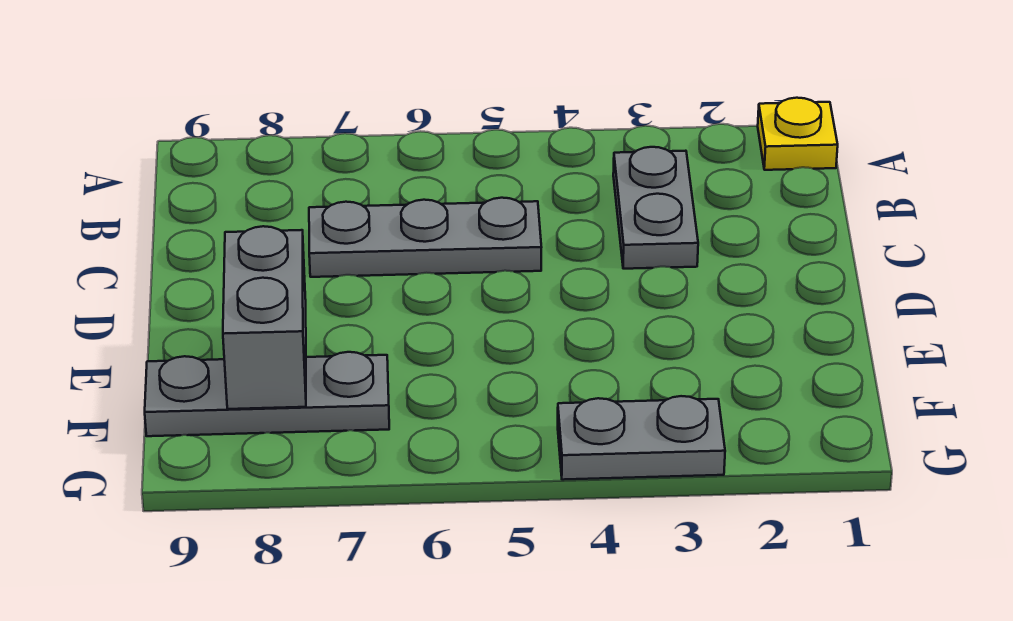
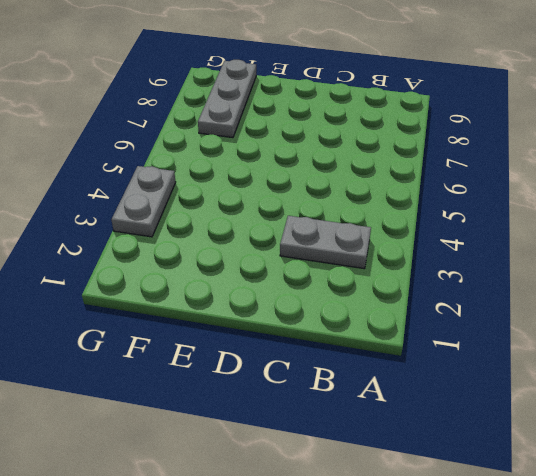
none -> yellow 1x1 plate [758,98,838,170]
none -> grey 1x3 plate [309,198,541,277]

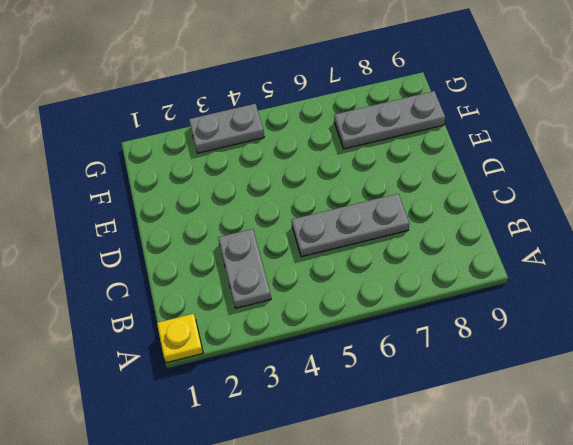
none -> grey 1x2 brick [223,226,306,409]

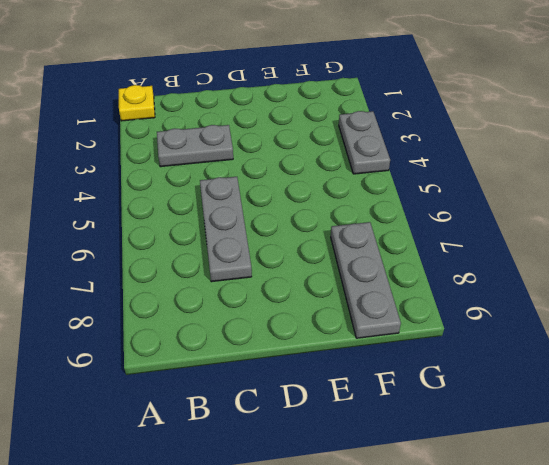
none -> grey 1x2 brick [223,226,306,409]

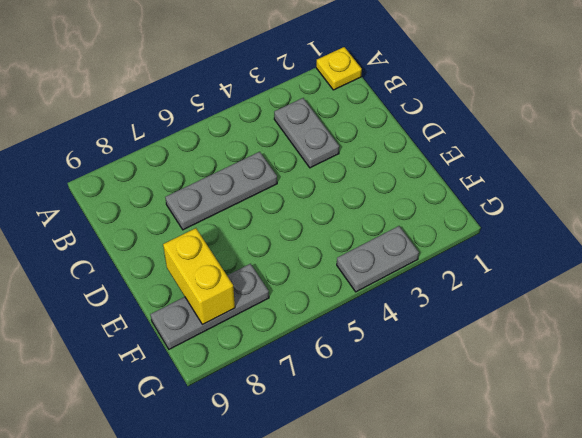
yellow 1x2 brick [163,228,235,324] -> grey 1x2 brick [223,226,306,409]

